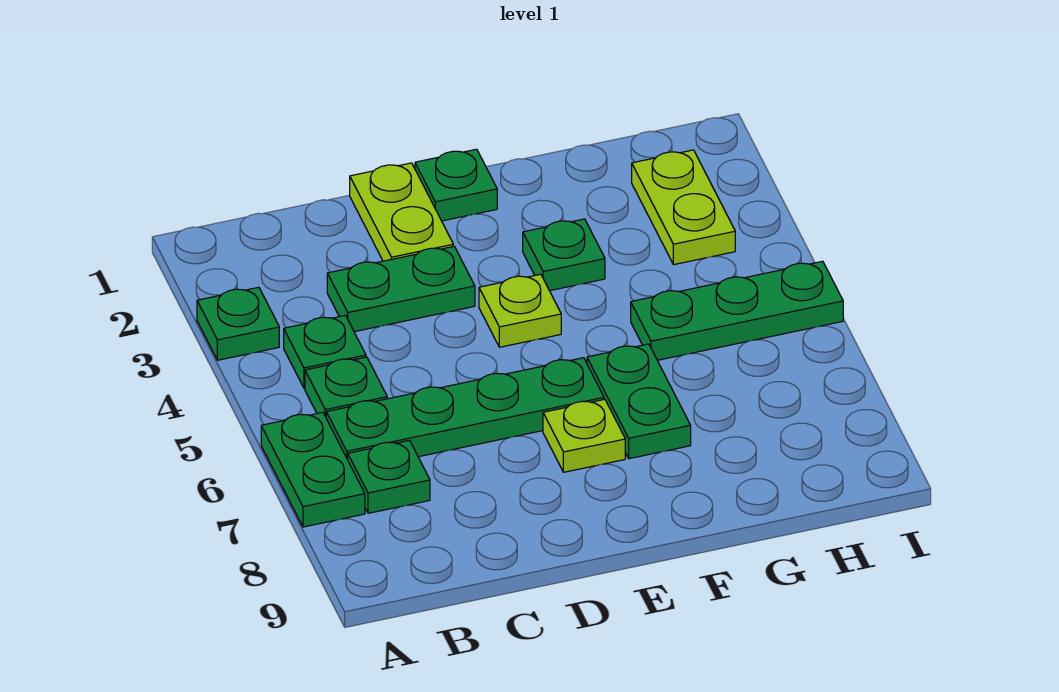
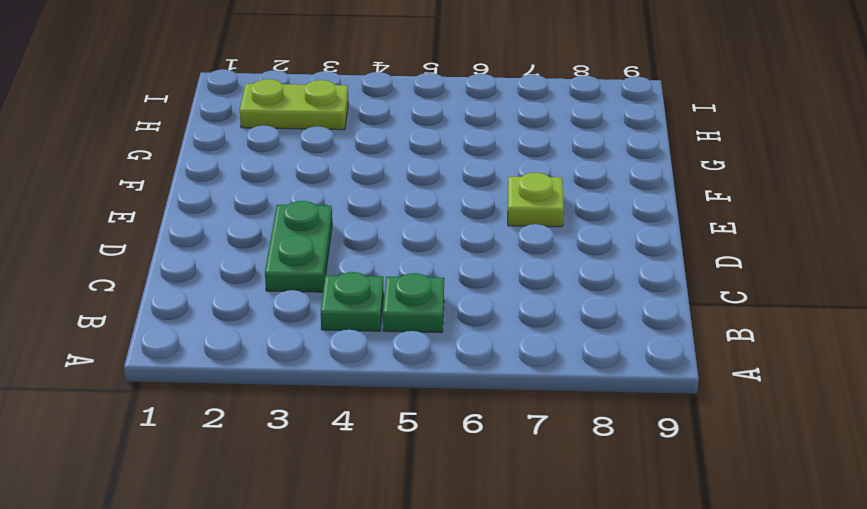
none -> green 1x1 plate [197,287,279,360]
none -> green 1x2 plate [261,412,365,527]
none -> green 1x4 plate [326,358,604,459]

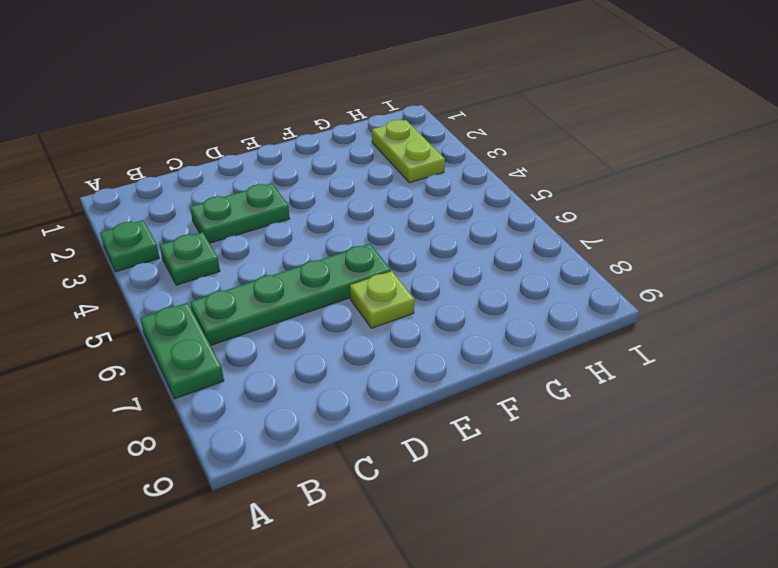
none -> green 1x1 plate [305,357,387,417]
none -> green 1x1 plate [348,440,430,513]
none -> lime 1x2 plate [350,163,453,261]

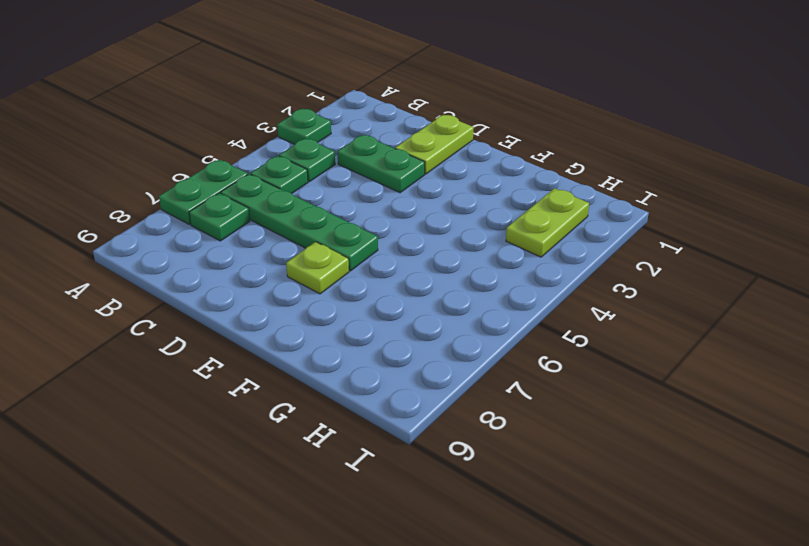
none -> green 1x1 plate [415,149,497,221]
none -> lime 1x1 plate [479,274,561,347]
none -> green 1x1 plate [523,219,605,291]

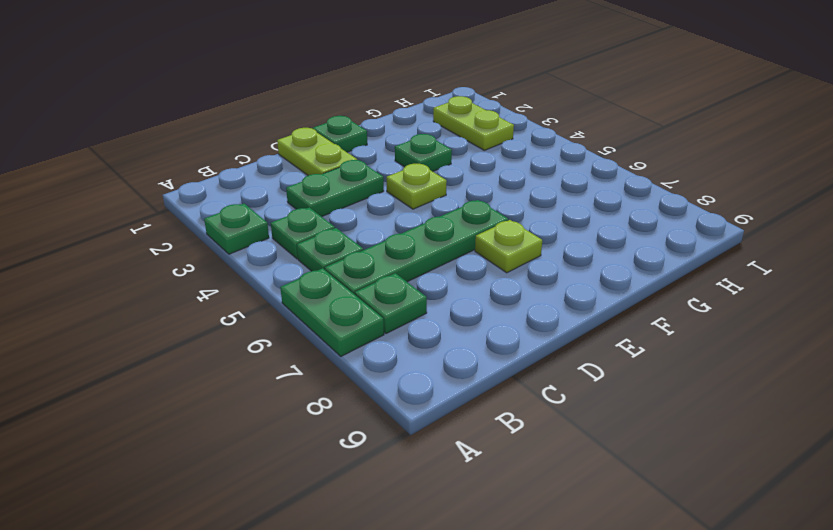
none -> green 1x2 plate [587,344,691,459]
none -> green 1x3 plate [631,261,843,360]

